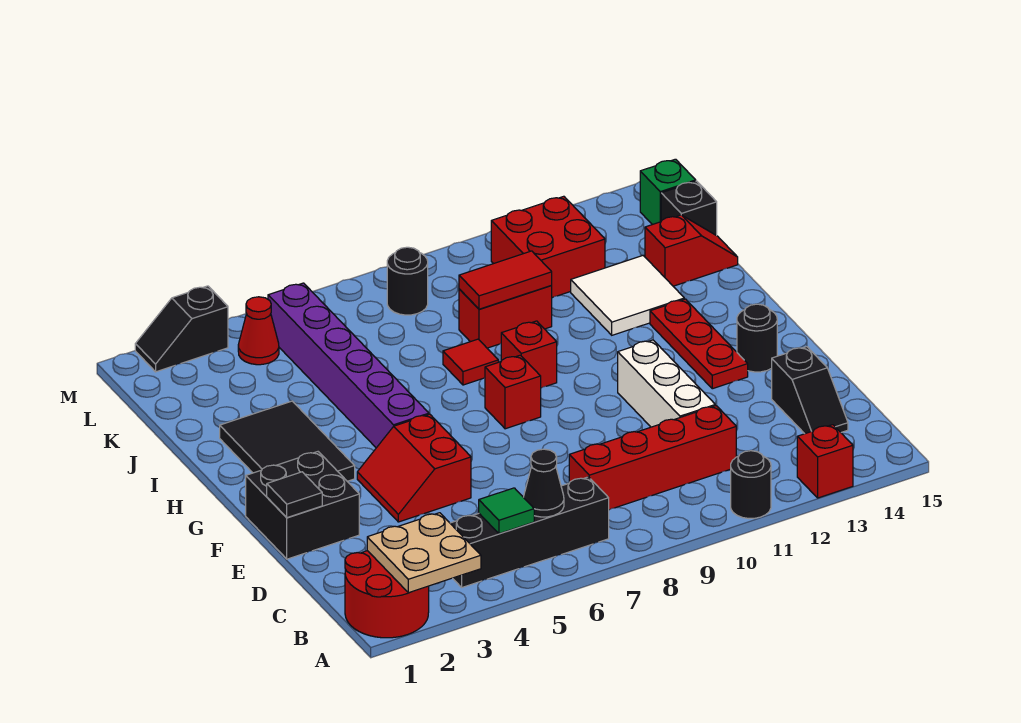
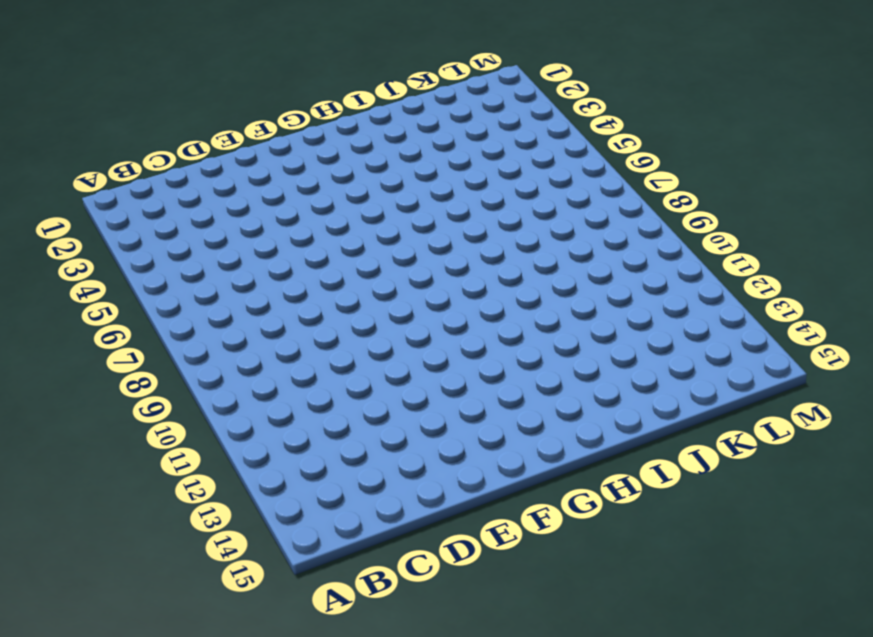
none -> red 2x2 round brick [345,551,429,638]
none -> black 1x1 round brick [731,451,771,519]
none -> red 1x1 brick [797,425,853,498]
none -> black 1x4 brick [450,477,609,587]

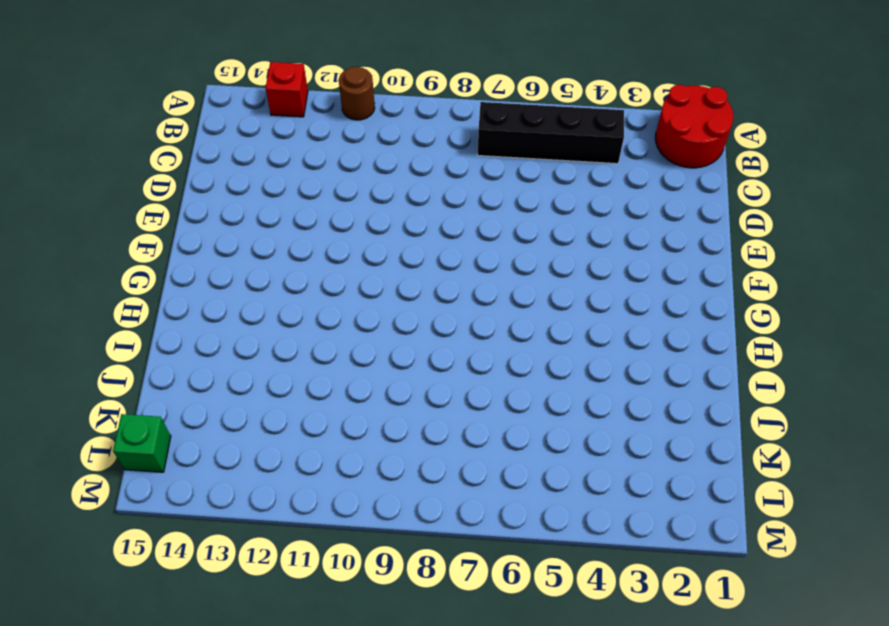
brown 1x1 round brick [339,67,375,120] -> black 1x1 round brick [731,451,771,519]
none -> red 1x4 brick [569,406,736,510]
none -> black 1x2 slope [772,347,848,434]
none -> white 1x3 brick [618,340,715,427]
none -> black 2x2 brick [246,452,359,559]

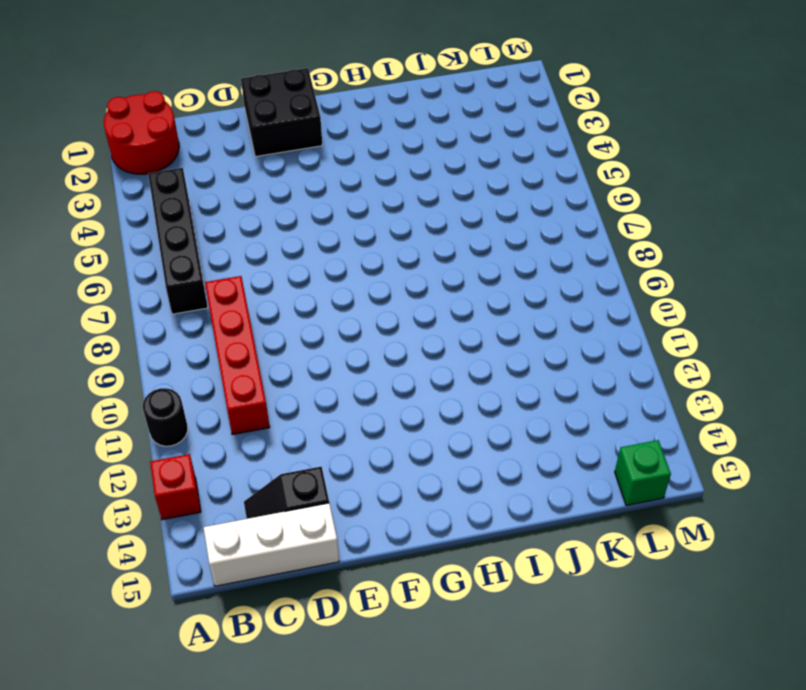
white 1x3 brick [204,503,339,586] -> white 1x3 brick moved to [618,340,715,427]
none -> red 2x2 slope [357,414,471,522]
none -> red 1x3 plate [650,299,748,389]
none -> black 1x1 round brick [737,304,777,372]
none -> black 2x3 tile [220,401,355,481]

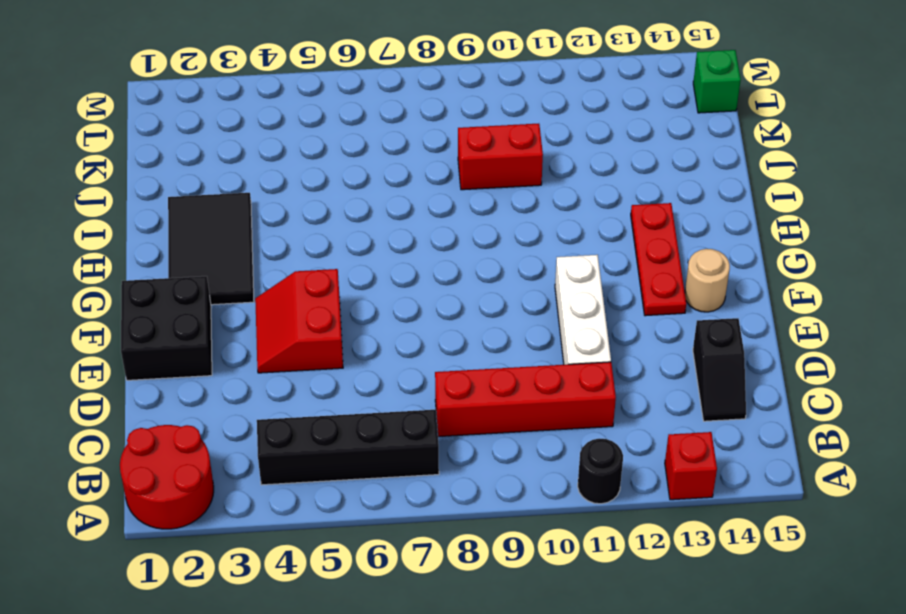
tan 1x1 round brick [685,249,730,312] -> black 1x1 round brick [737,304,777,372]
none -> purple 1x6 brick [268,283,429,448]
none -> red 1x1 brick [485,355,541,429]
none -> red 1x1 brick [501,321,557,388]
none -> red 1x1 tile [443,339,498,385]

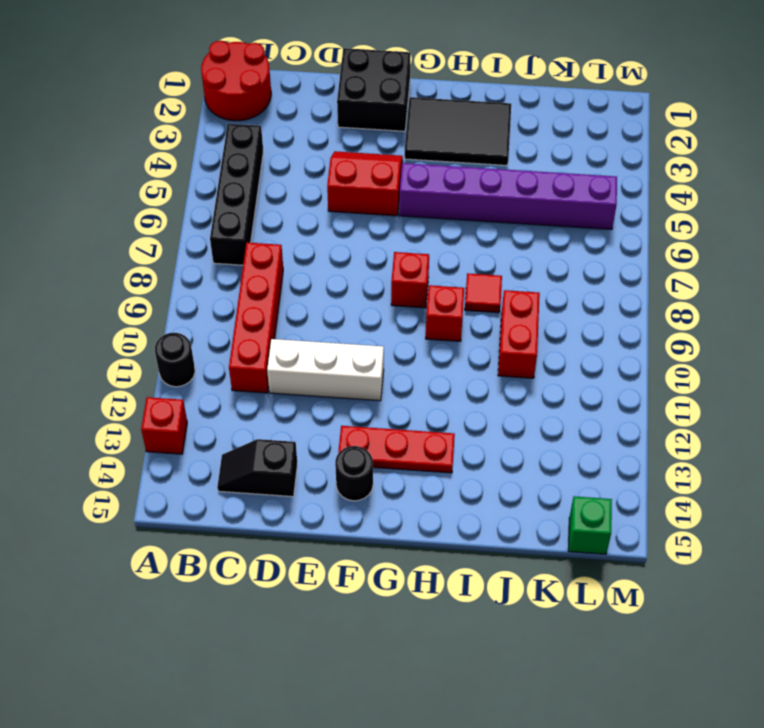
none -> white 2x2 tile [571,256,684,335]
none -> red 1x2 slope [645,215,738,286]
none -> red 2x2 brick [491,196,605,298]
none -> black 1x1 brick [661,181,717,235]

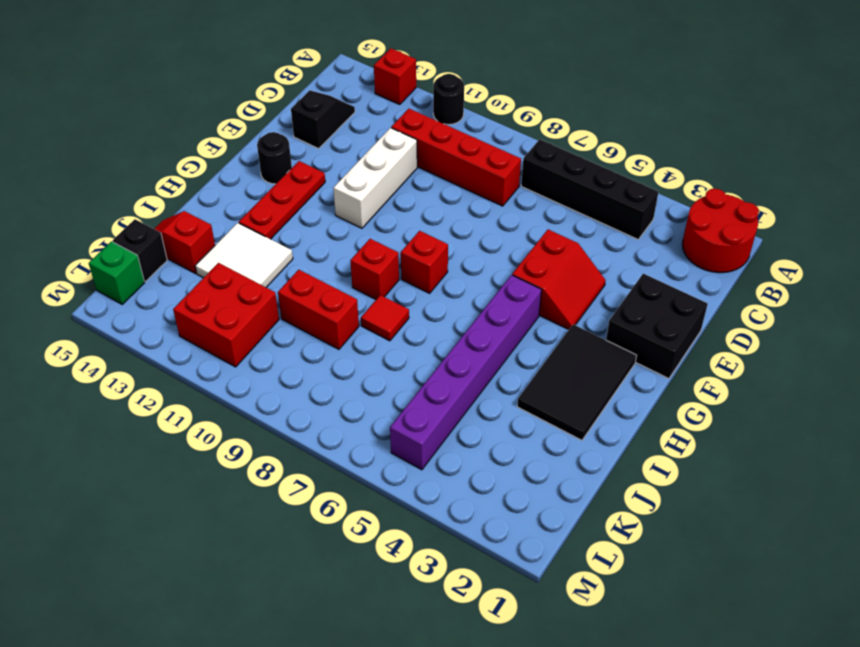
none -> red 1x1 cone [238,297,279,365]
none -> black 1x1 round brick [387,247,428,315]
none -> black 1x2 slope [135,286,228,372]
none -> tan 2x2 plate [367,513,481,593]

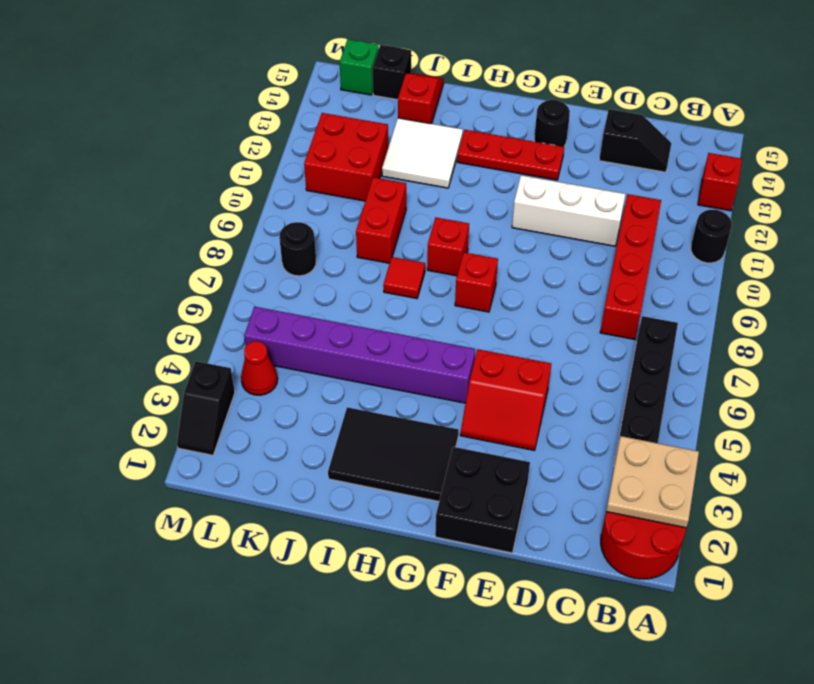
none -> green 1x1 tile [479,488,534,534]
none -> black 1x1 cone [524,449,564,517]
none -> black 1x1 tile [267,472,322,518]
none -> red 1x2 tile [459,251,552,309]

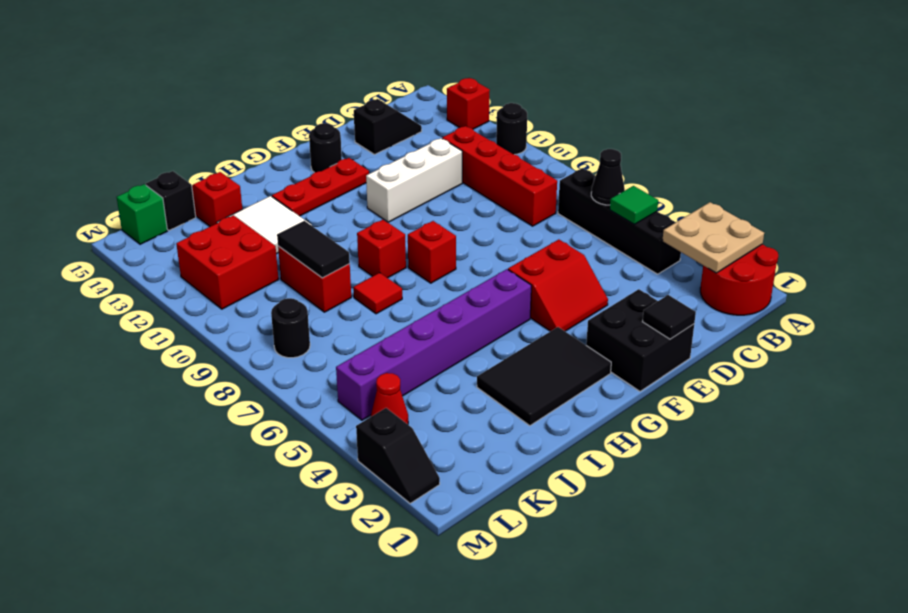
black 1x2 tile [277,221,350,278] -> red 1x2 tile [459,251,552,309]

